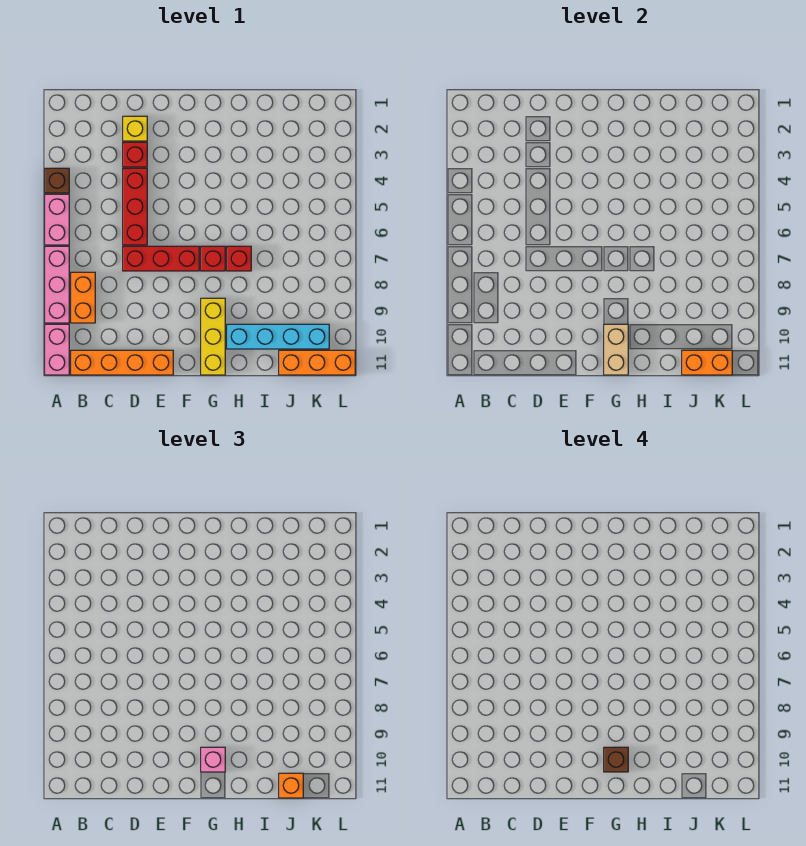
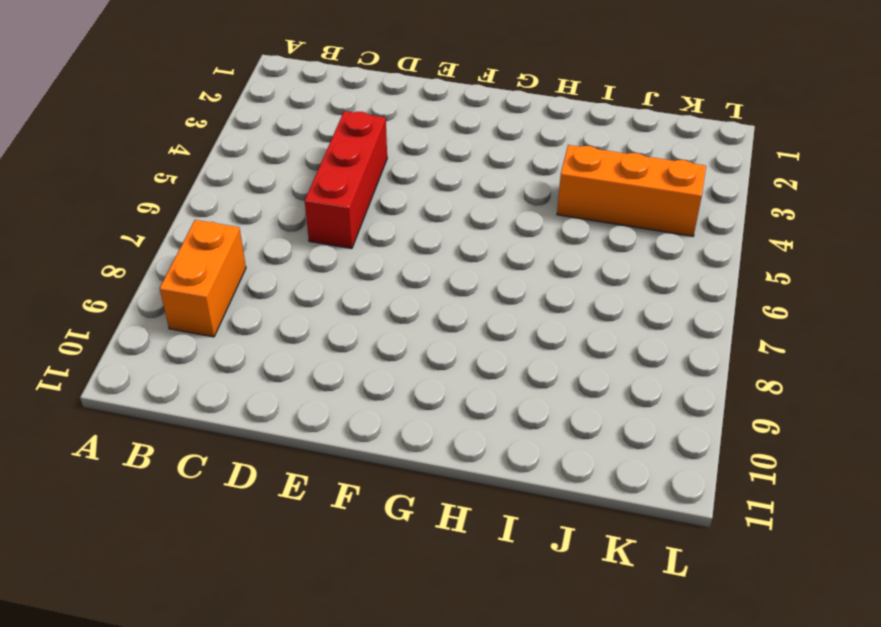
orange 1x3 brick [557,145,706,236] -> orange 1x3 brick moved to [279,350,355,375]
none -> brown 1x1 brick [45,168,69,193]
none -> pink 1x2 brick [45,194,69,245]
none -> pink 1x3 brick [45,246,69,323]

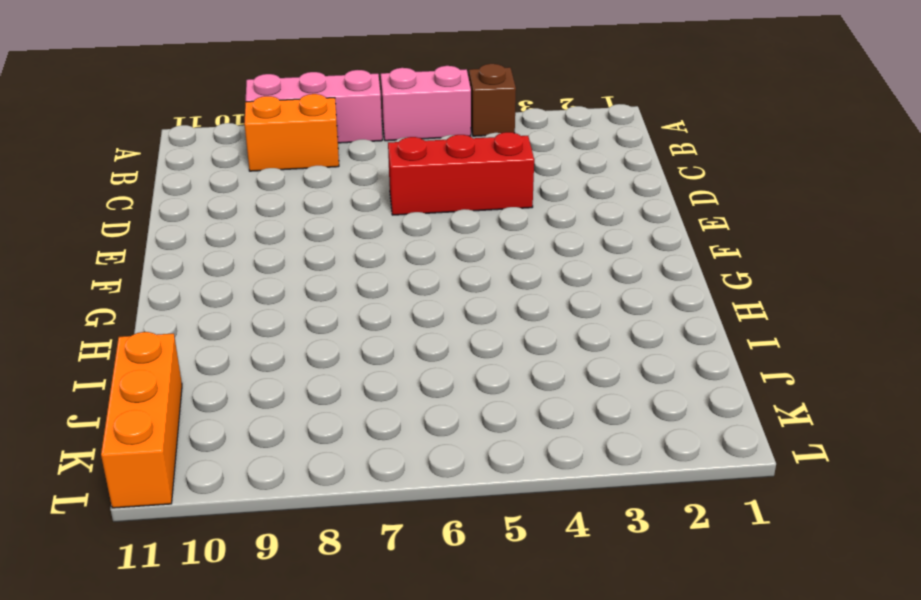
none -> pink 1x2 brick [45,324,69,375]
none -> orange 1x4 brick [71,350,173,375]
none -> yellow 1x1 brick [123,116,147,141]

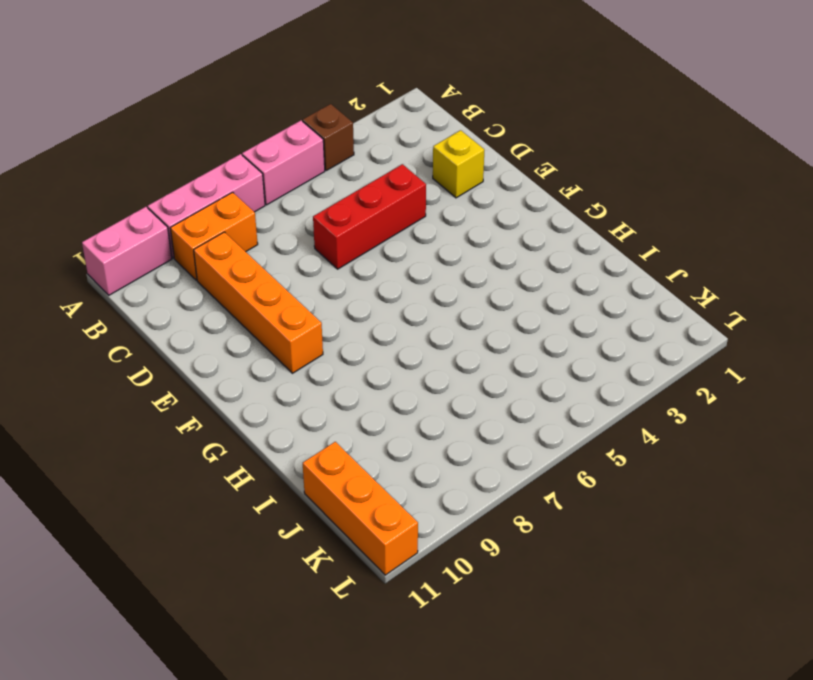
orange 1x4 brick [194,232,323,373] -> orange 1x4 brick moved to [71,350,173,375]
none -> red 1x1 brick [123,142,147,167]
none -> red 1x3 brick [123,246,199,271]
none -> red 1x1 brick [201,246,225,271]

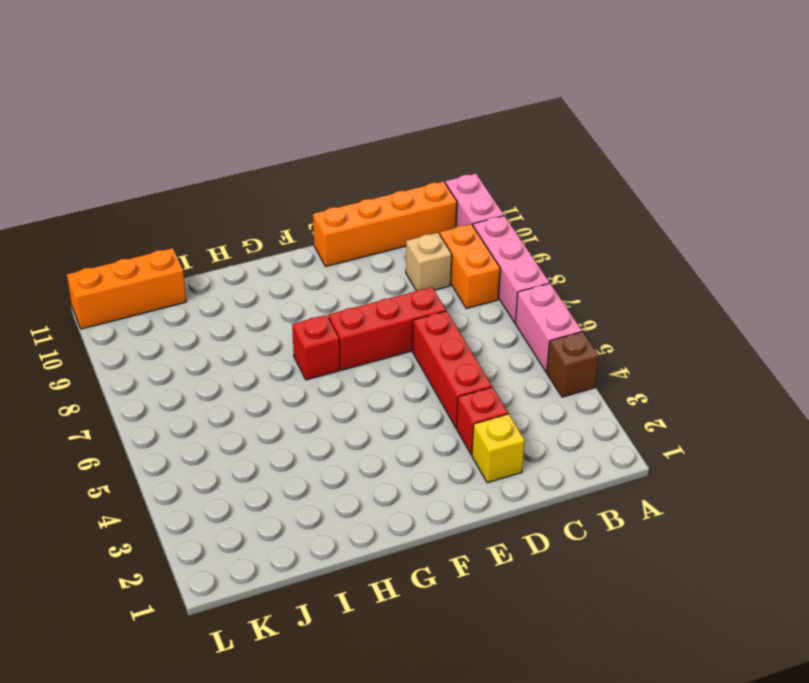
tan 1x1 brick [406,233,452,291] -> none
none -> yellow 1x3 brick [201,298,225,375]
none -> red 1x1 brick [227,246,251,271]
none -> cyan 1x4 brick [227,324,329,349]

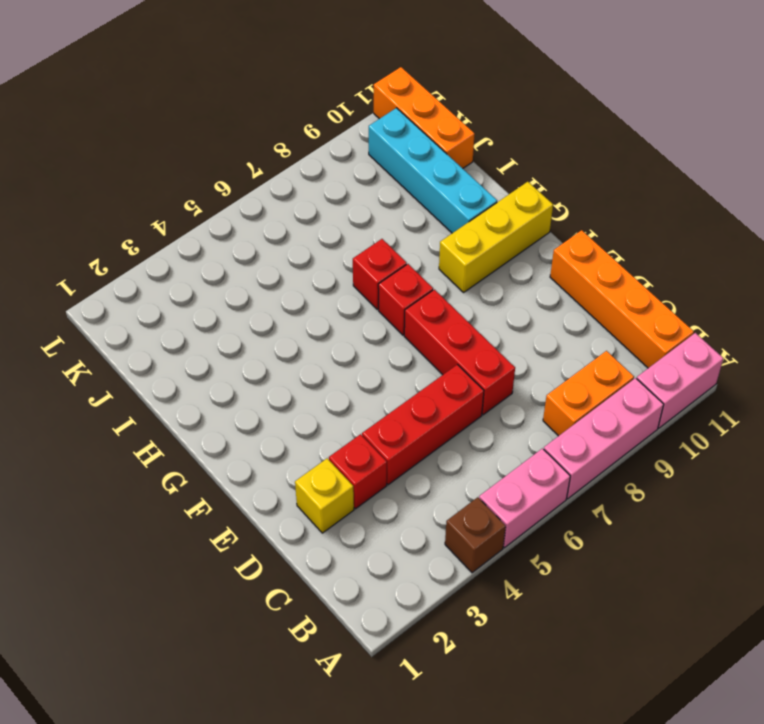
none -> tan 1x2 brick [604,324,628,375]
none -> orange 1x2 brick [682,350,732,375]
none -> pink 1x1 brick [201,747,225,772]

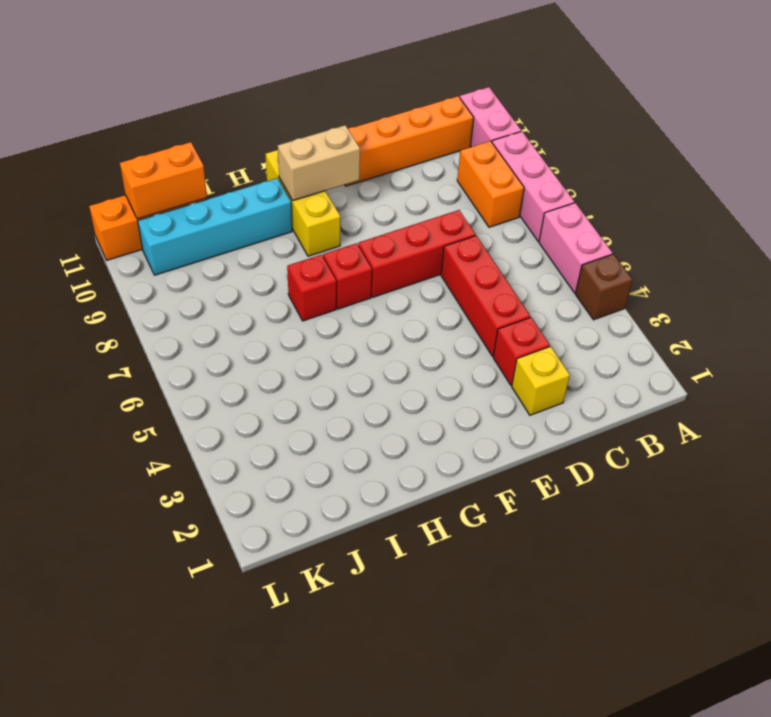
tan 1x2 brick [278,125,360,200] -> tan 1x2 brick turned to [604,324,628,375]
none -> pink 1x1 brick [201,747,225,772]
none -> orange 1x1 brick [279,773,303,798]
none -> brown 1x1 brick [604,747,628,772]

